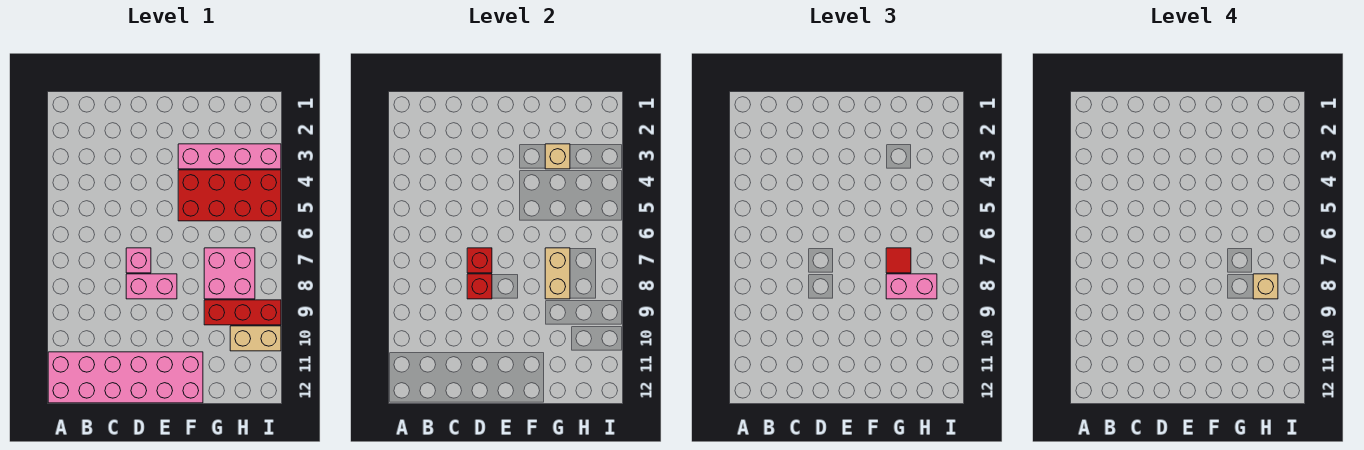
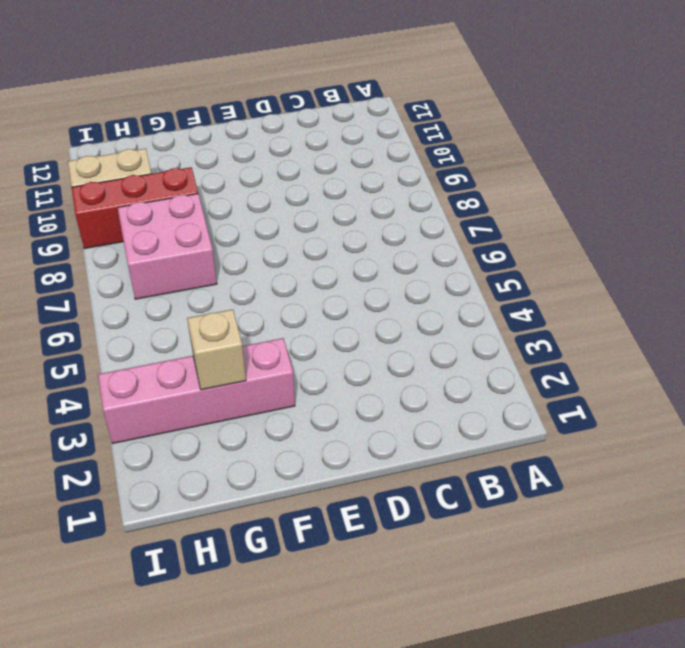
none -> pink 2x6 brick [48,352,203,403]
none -> pink 1x1 brick [126,248,151,273]
none -> pink 1x2 brick [126,274,177,299]

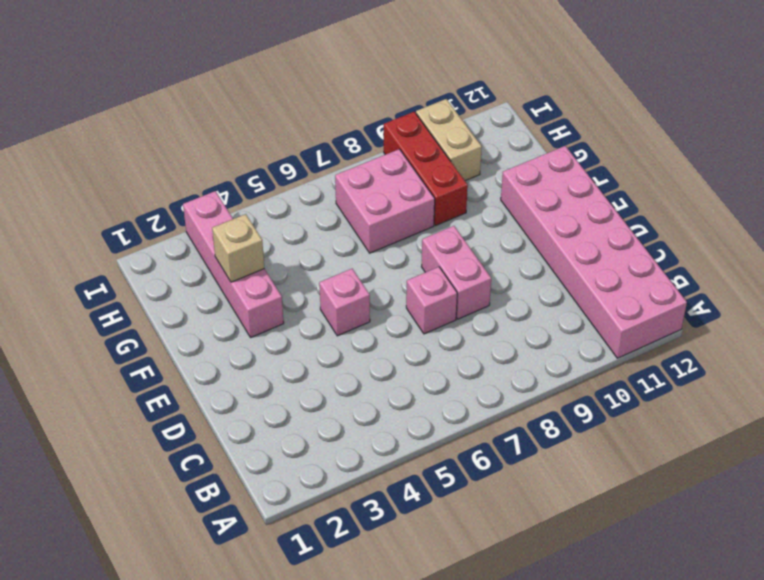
pink 1x1 brick [319,269,370,336] -> none
none -> red 2x4 brick [178,170,281,221]
none -> red 1x1 brick [467,248,492,273]
none -> red 1x1 brick [467,274,492,299]

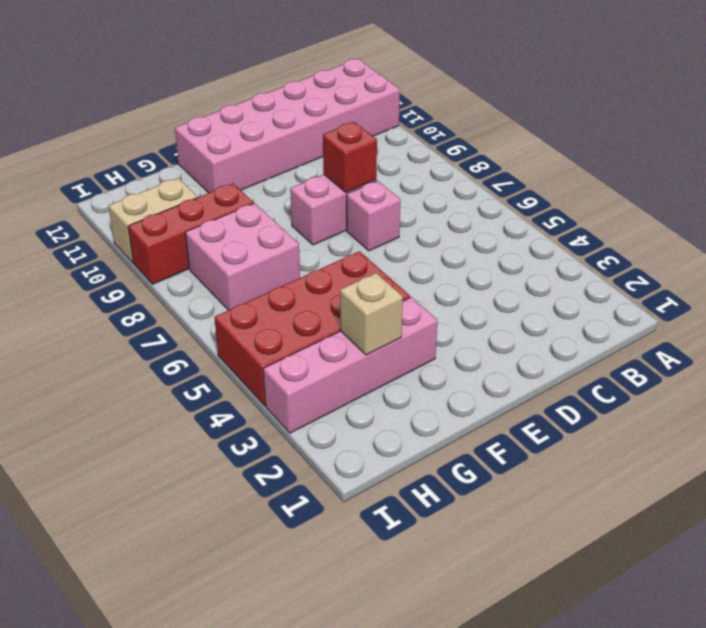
none -> red 1x1 brick [467,248,492,273]
none -> tan 1x2 brick [545,248,570,299]
none -> red 1x1 tile [886,248,911,273]

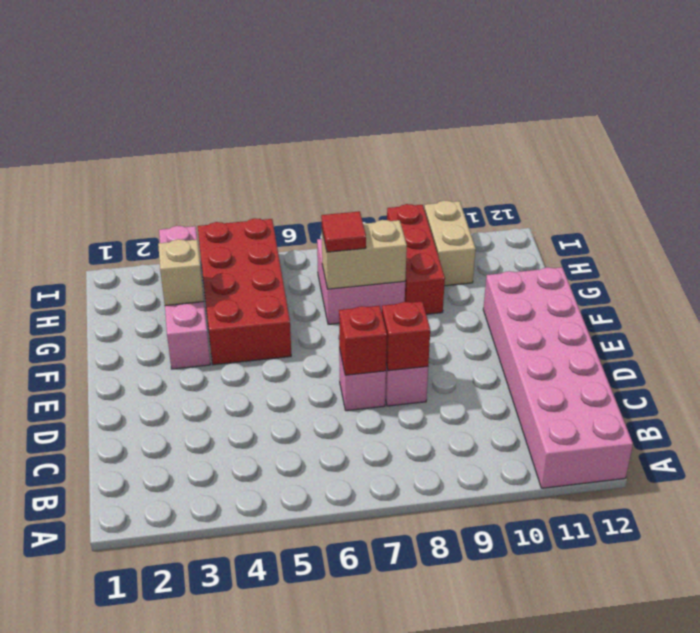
none -> pink 1x2 brick [886,274,937,299]
none -> tan 1x1 brick [1253,274,1278,299]

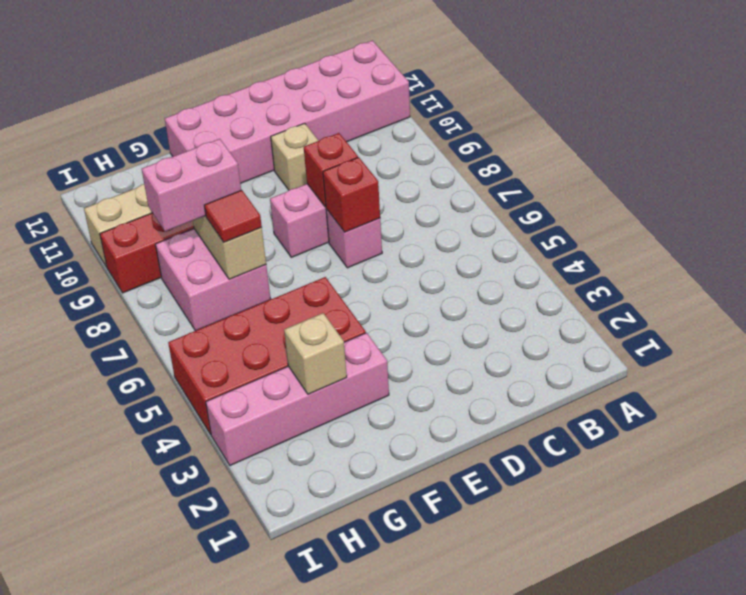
tan 1x1 brick [271,123,319,190] -> tan 1x1 brick moved to [1253,274,1278,299]

